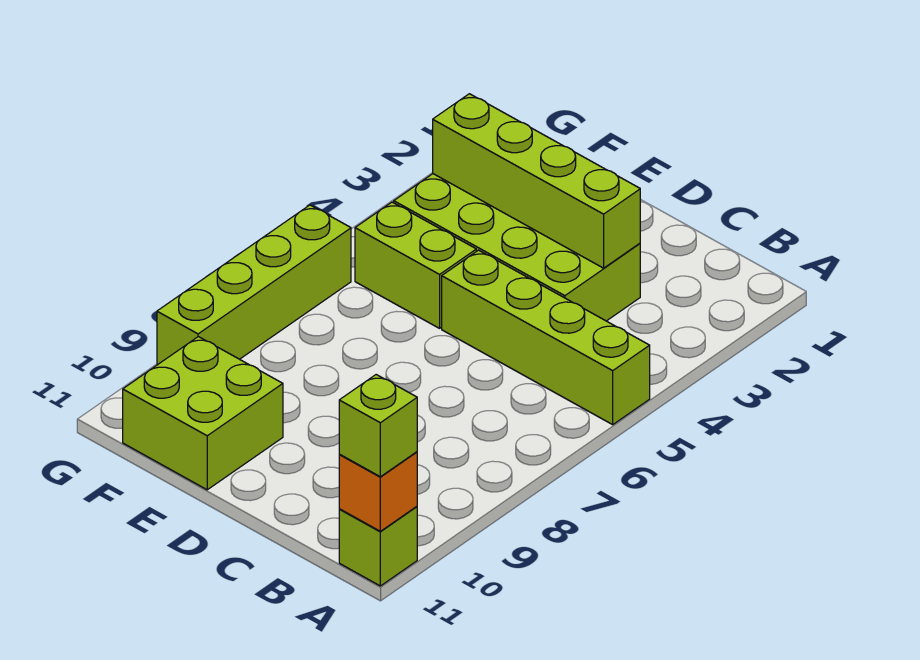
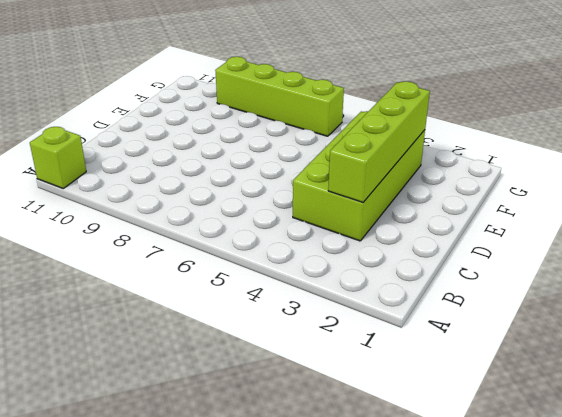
none -> lime 1x4 brick [442,250,650,425]
none -> lime 1x2 brick [355,202,476,328]

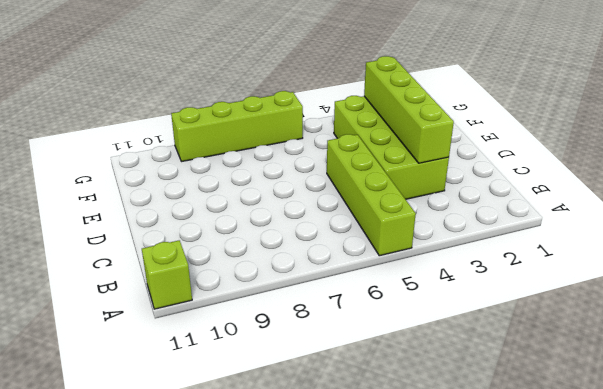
none -> lime 1x2 brick [355,202,476,328]
none -> lime 2x2 brick [123,337,283,490]

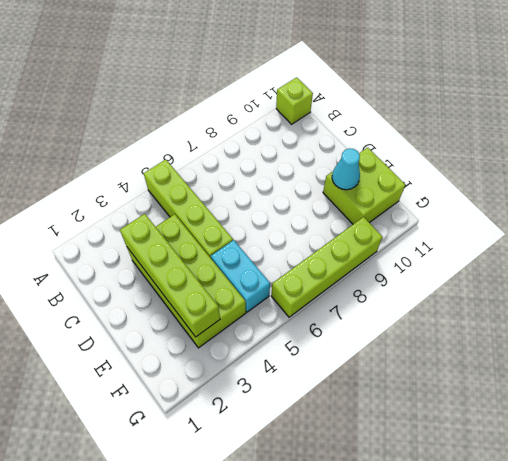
cyan 1x2 brick [211,240,270,312] -> lime 1x2 brick [355,202,476,328]
cyan 1x1 cone [332,148,360,190] -> none
none -> orange 1x1 brick [339,452,417,531]
none -> lime 1x1 brick [339,375,417,477]

